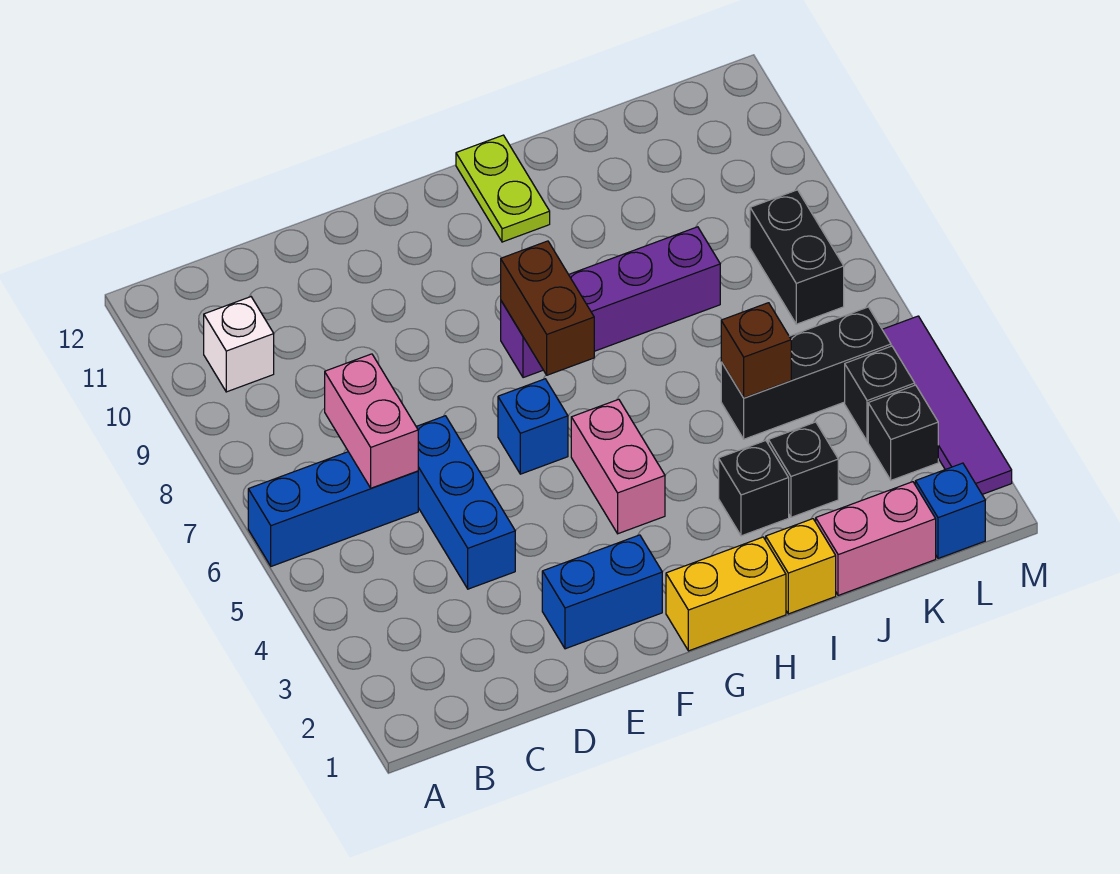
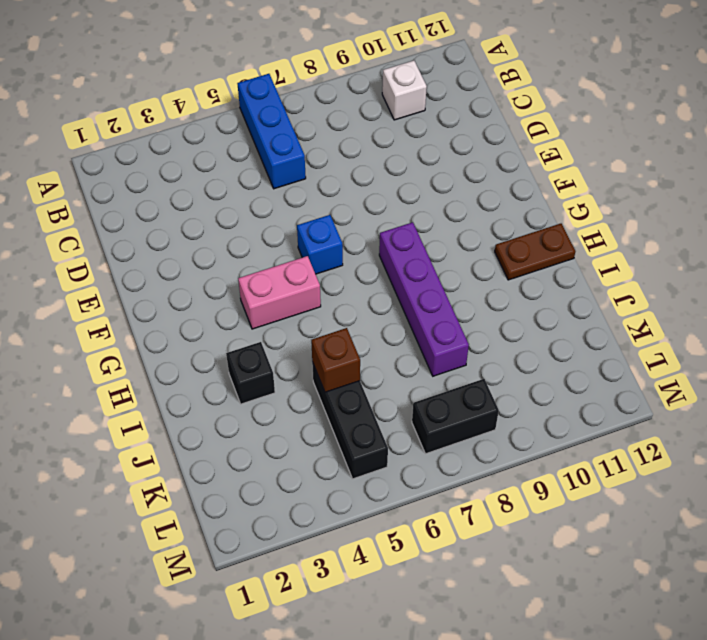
brown 1x2 plate [495,224,575,280] -> lime 1x2 plate [456,135,550,242]
none -> blue 1x3 brick [416,416,515,589]
none -> blue 1x2 brick [542,535,662,649]
none -> yellow 1x2 brick [666,537,786,651]

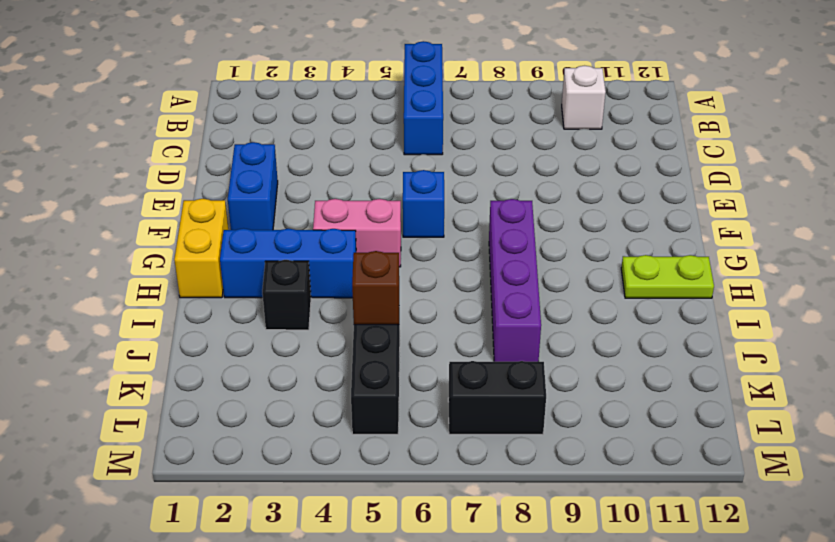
blue 1x3 brick [220,228,356,298] -> blue 1x3 brick moved to [416,416,515,589]
none -> yellow 1x1 brick [766,519,836,614]
none -> pink 1x2 brick [816,482,936,595]
none -> black 1x1 brick [768,422,838,517]

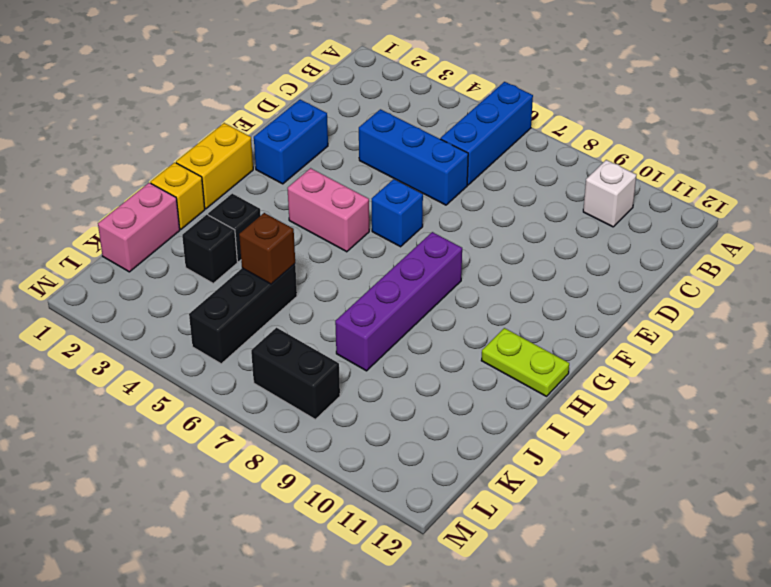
none -> blue 1x1 brick [915,463,985,558]
none -> black 1x1 brick [868,385,938,480]
none -> black 1x1 brick [845,346,915,441]

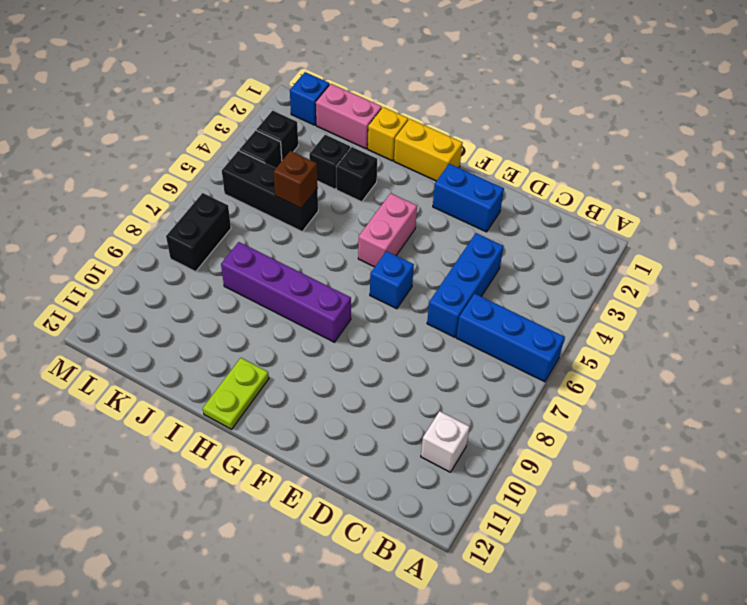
none -> purple 1x4 tile [882,316,1012,494]
none -> pink 1x2 brick [325,354,418,488]
none -> brown 1x2 brick [501,241,594,375]

